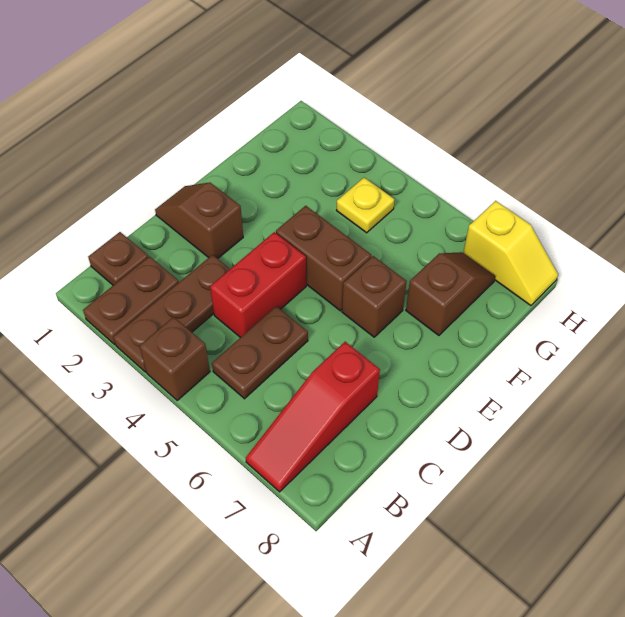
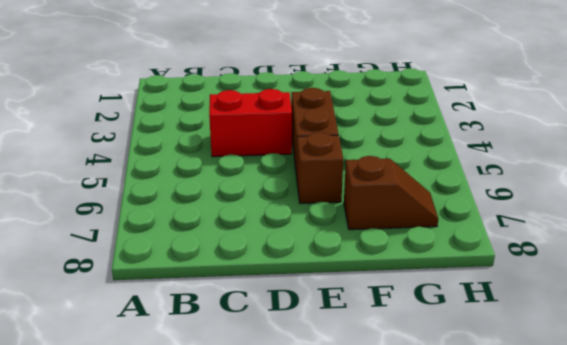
none -> brown 1x2 plate [83,257,179,344]
none -> brown 1x3 plate [113,255,230,372]
none -> brown 1x1 brick [140,317,210,400]

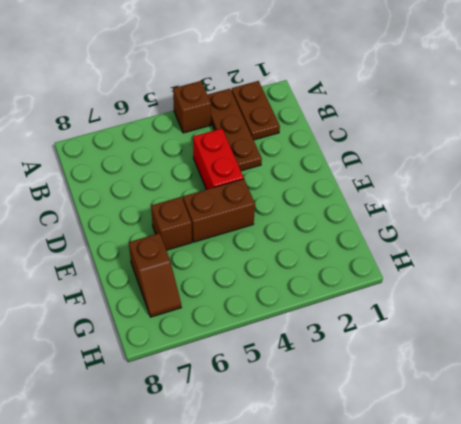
none -> red 1x3 slope [246,342,380,492]
none -> brown 1x1 plate [88,232,148,285]
none -> brown 1x2 plate [212,306,308,399]

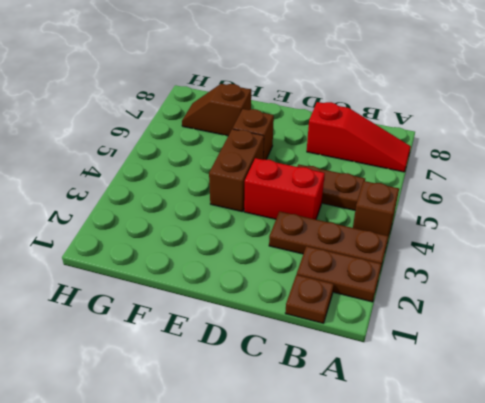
none -> brown 1x2 slope [155,182,243,259]
none -> yellow 1x1 plate [336,178,395,233]
none -> yellow 1x2 slope [463,201,558,306]

